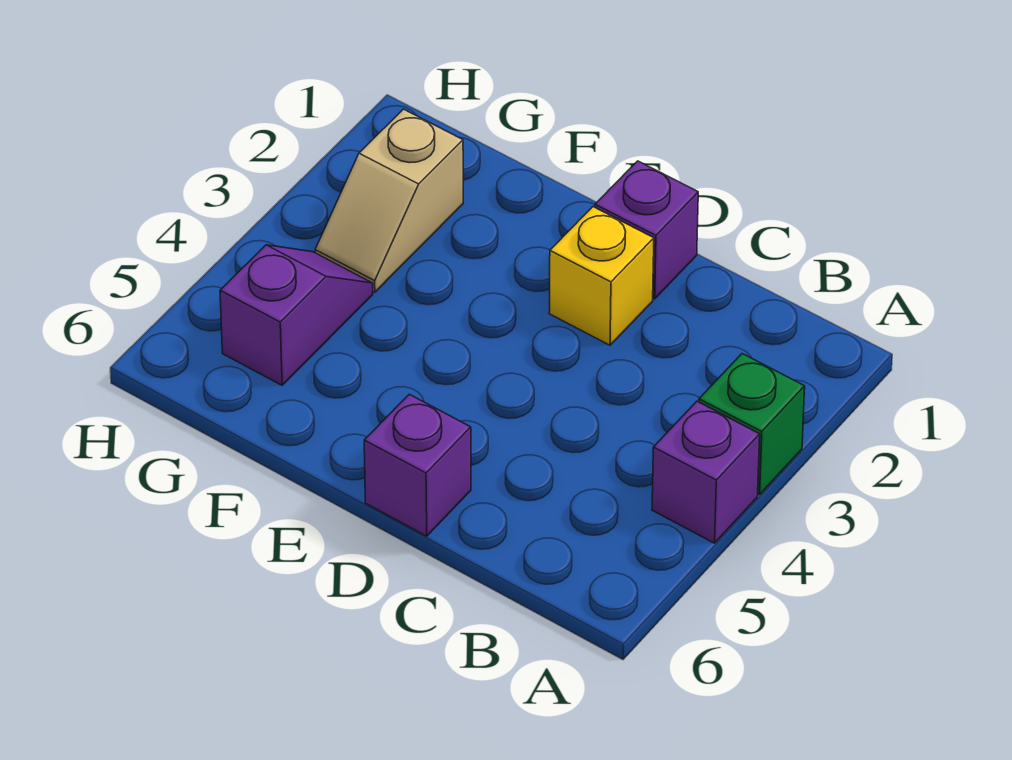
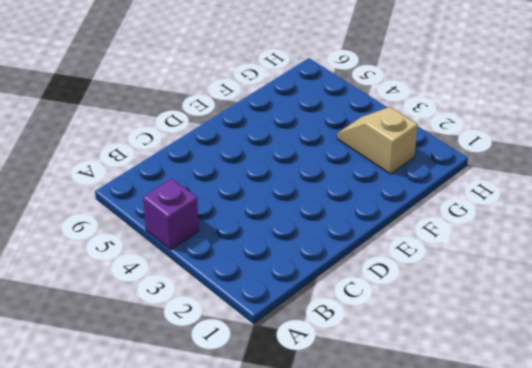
none -> green 1x1 brick [699,354,805,495]
none -> purple 1x1 brick [595,161,698,299]

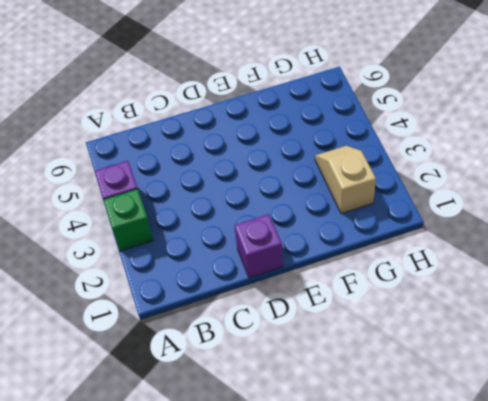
none -> yellow 1x1 brick [549,207,654,345]
none -> purple 1x1 brick [364,394,471,536]

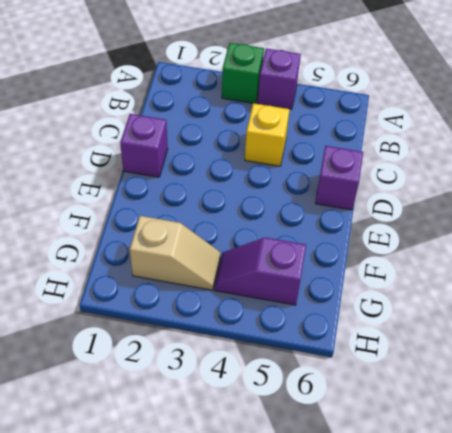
yellow 1x1 brick [245,103,290,166] -> yellow 1x1 brick moved to [549,207,654,345]

